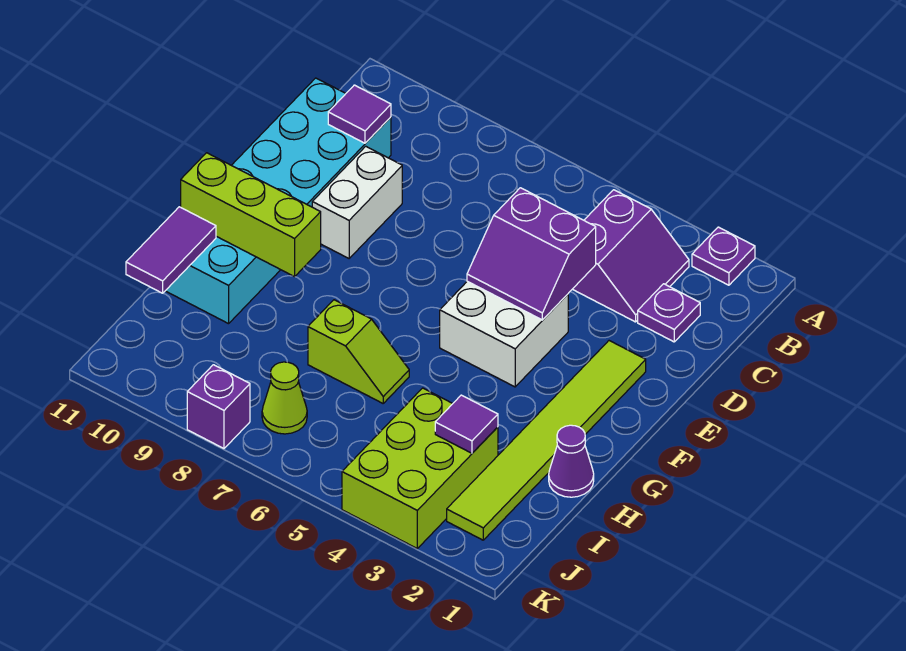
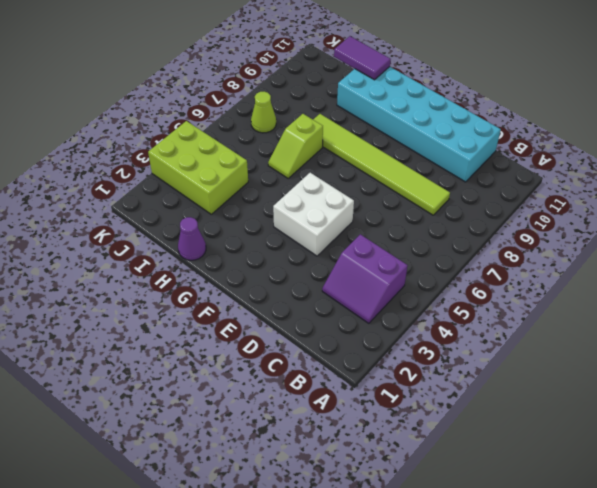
lime 1x6 tile [313,114,450,215] -> lime 1x6 tile moved to [447,341,646,540]
none -> purple 1x1 plate [692,227,755,285]
none -> purple 1x1 plate [638,284,700,342]
none -> white 1x2 brick [312,146,402,258]

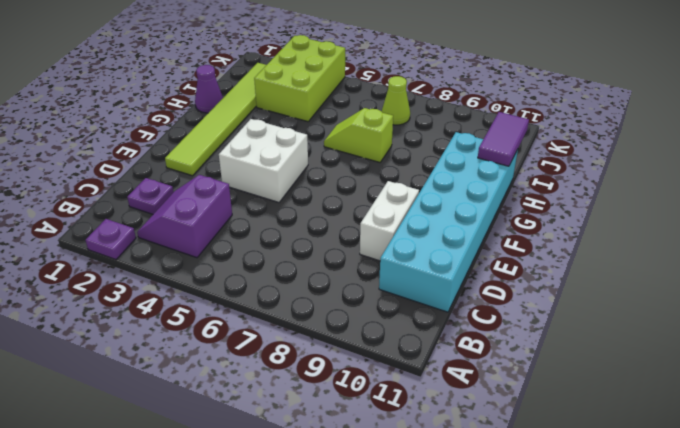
none -> purple 1x1 brick [187,365,250,448]
none -> purple 1x1 tile [328,85,391,143]
none -> purple 2x2 slope [467,188,596,320]

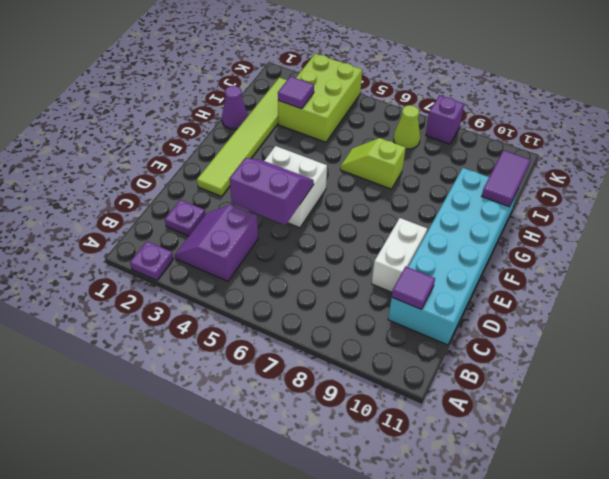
none -> lime 1x3 brick [181,153,321,277]

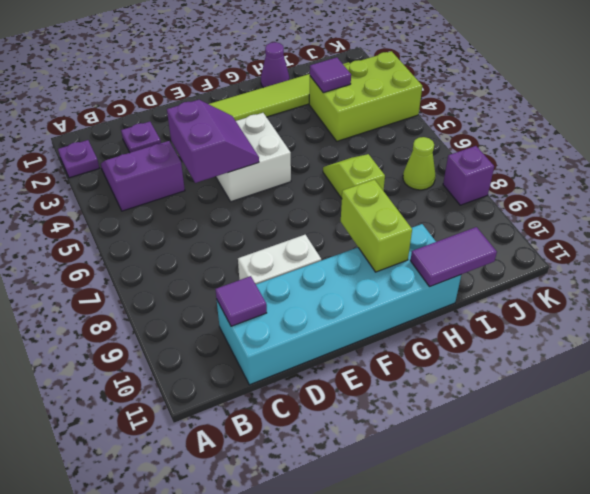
lime 1x2 brick [341,179,412,272] -> lime 1x3 brick [181,153,321,277]

